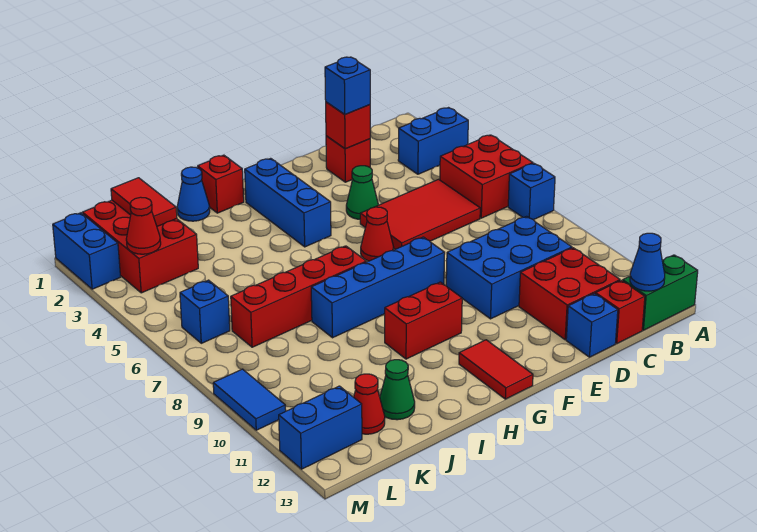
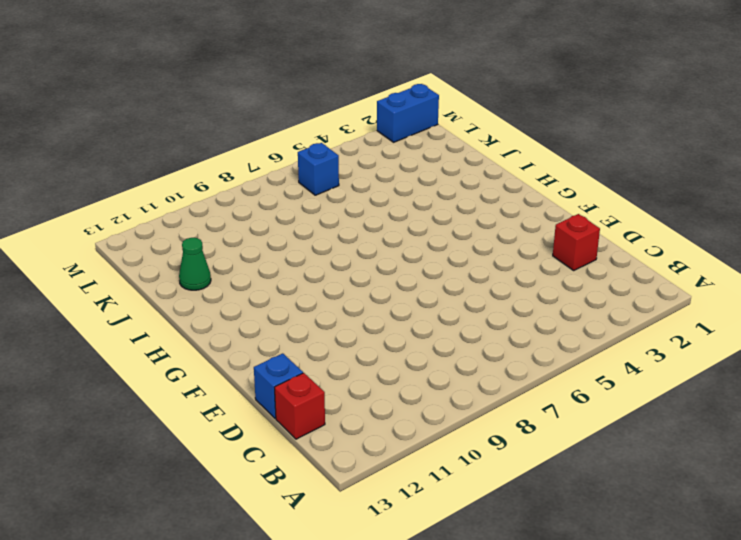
none -> blue 1x2 brick [398,108,468,174]
none -> red 2x2 brick [440,135,533,218]
none -> blue 1x1 brick [508,163,555,220]
none -> green 1x2 brick [623,255,698,330]

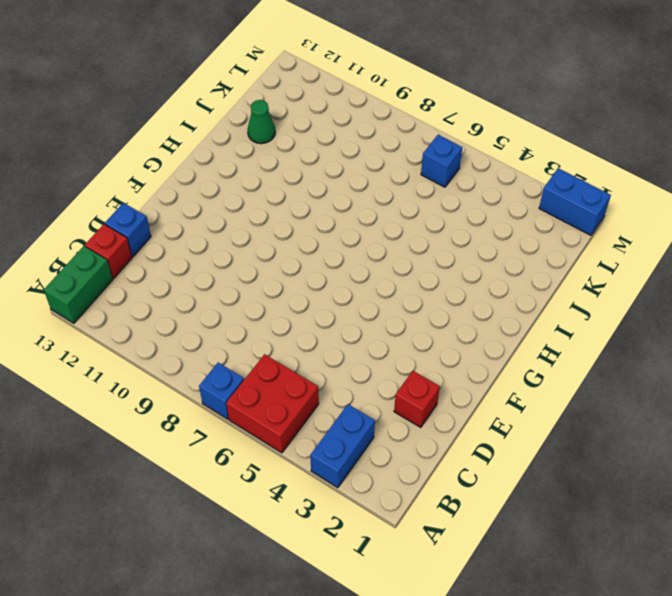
none -> red 2x3 tile [360,179,480,249]
none -> blue 2x3 brick [446,216,572,319]
none -> red 2x2 brick [519,248,620,340]
none -> green 1x1 cone [346,166,378,219]

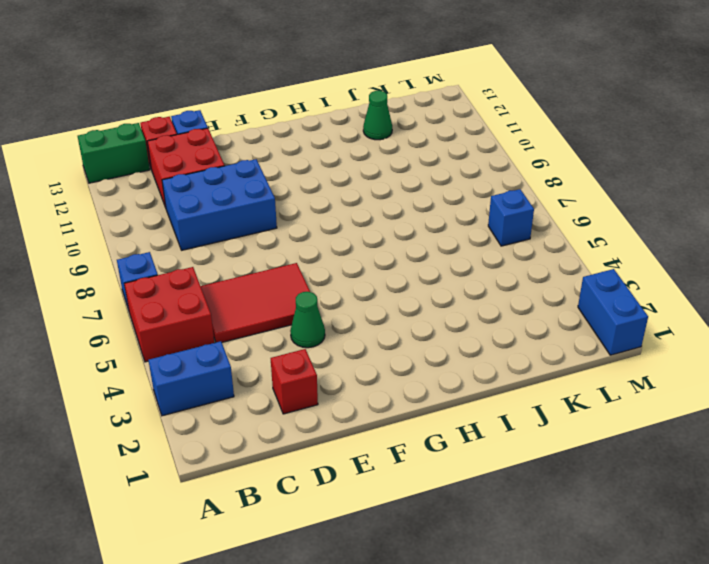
none -> red 1x1 cone [361,207,394,261]
none -> blue 1x4 brick [311,237,445,338]
none -> blue 1x3 brick [245,158,331,247]
none -> red 1x2 brick [385,282,462,359]

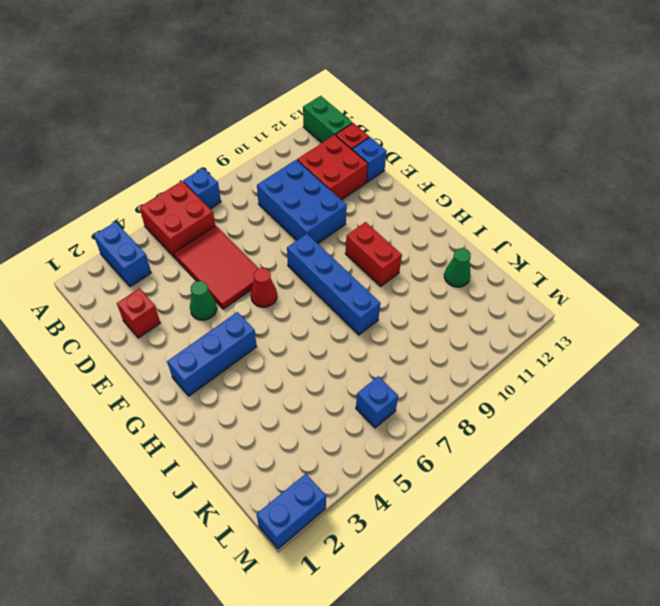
none -> red 1x2 tile [459,340,533,399]
none -> red 1x1 brick [198,155,244,213]
none -> red 1x4 brick [231,246,366,347]
none -> blue 1x1 cone [177,167,210,221]

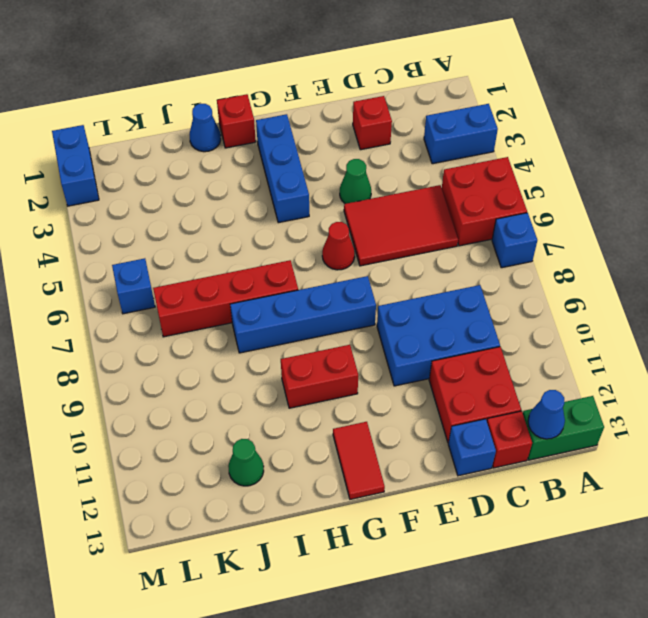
none -> red 2x3 brick [82,200,198,293]
none -> red 1x1 cone [354,374,385,434]
none -> blue 1x2 brick [279,386,362,469]
none -> blue 1x2 tile [213,369,286,430]

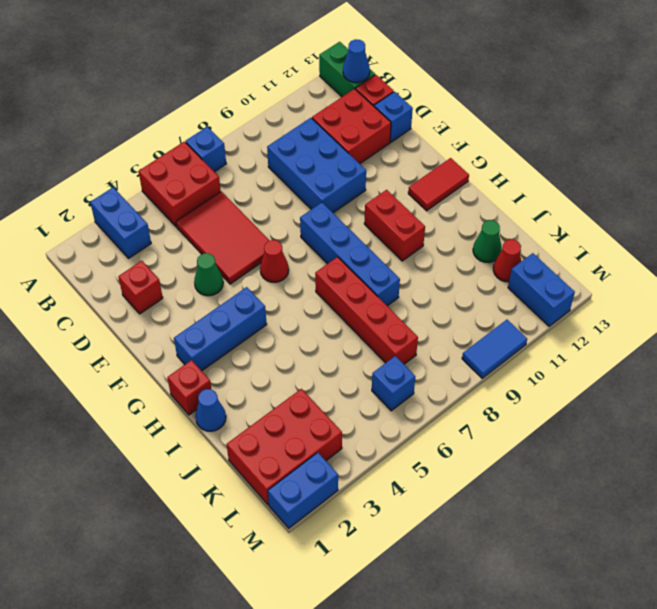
none -> red 1x1 brick [326,102,370,149]
none -> red 1x2 tile [111,178,177,226]
none -> red 1x1 cone [126,197,161,254]
none -> blue 1x1 brick [325,57,370,114]

